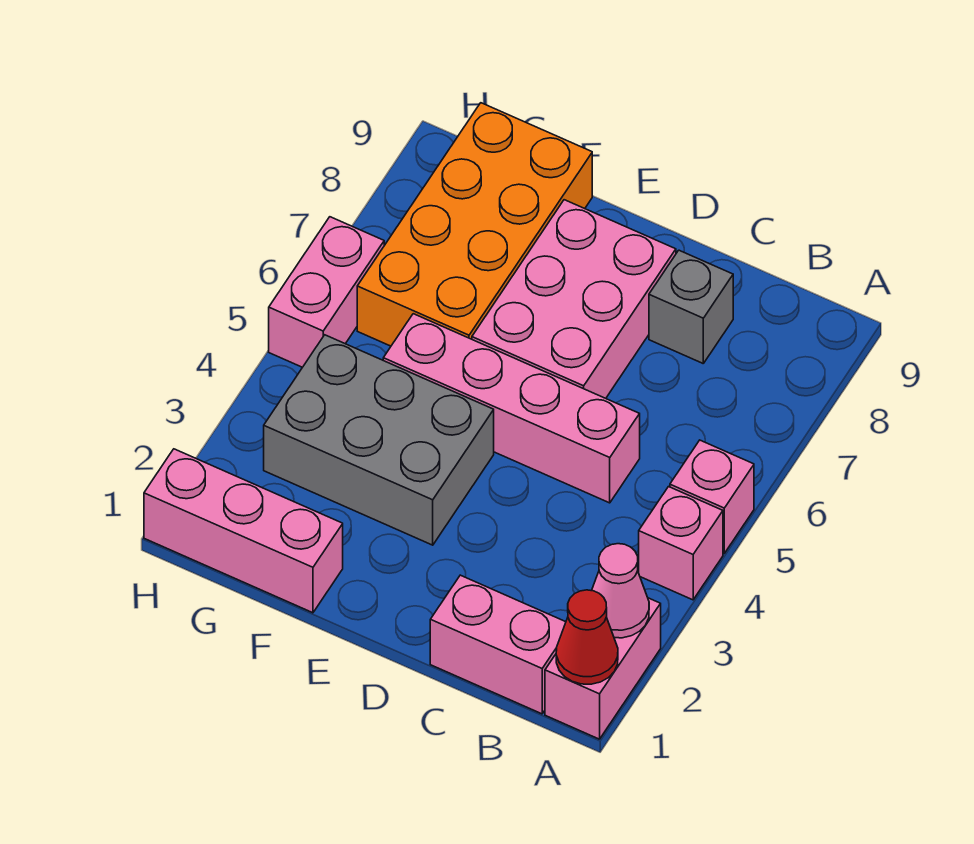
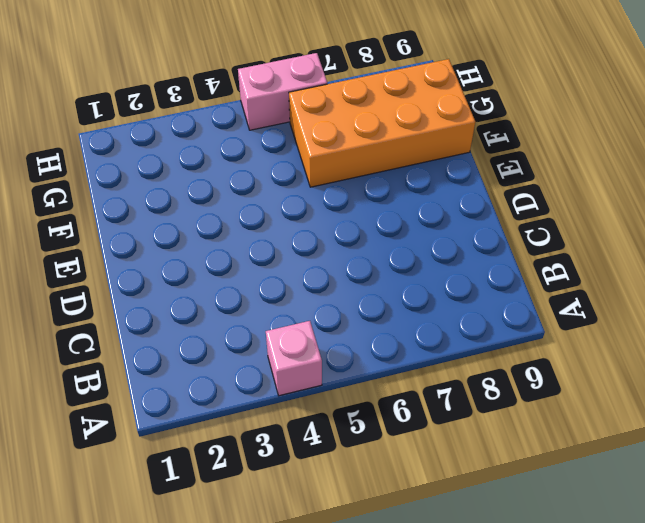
none -> pink 1x2 brick [545,598,661,739]
none -> pink 1x1 brick [670,440,754,553]
none -> pink 1x2 brick [430,575,566,714]

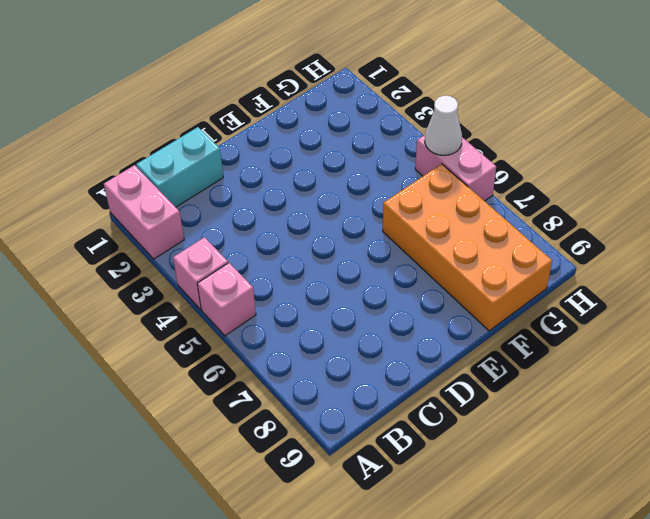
cyan 1x2 brick [136,127,223,207] -> pink 1x2 brick [430,575,566,714]
white 1x1 cone [425,96,462,155] -> none
none -> pink 1x4 brick [383,314,640,503]
none -> grey 1x1 brick [649,250,733,363]
none -> pink 2x3 brick [472,200,676,398]

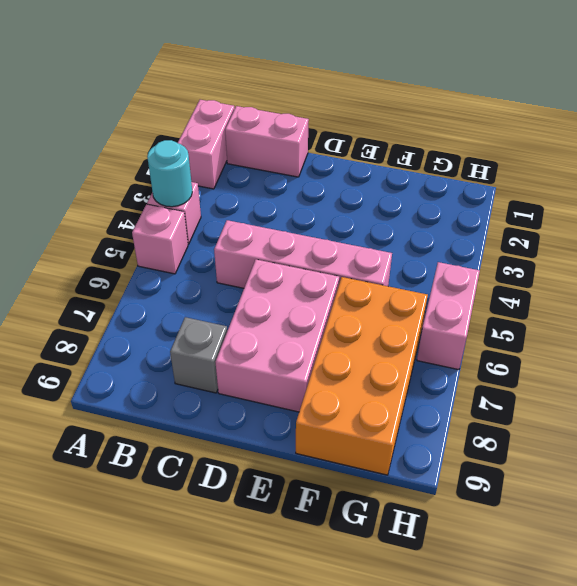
cyan 1x1 round brick [147,140,192,207] -> none
none -> grey 2x3 brick [264,335,494,545]
none -> pink 1x3 brick [144,449,343,613]
none -> red 1x1 cone [556,590,618,684]

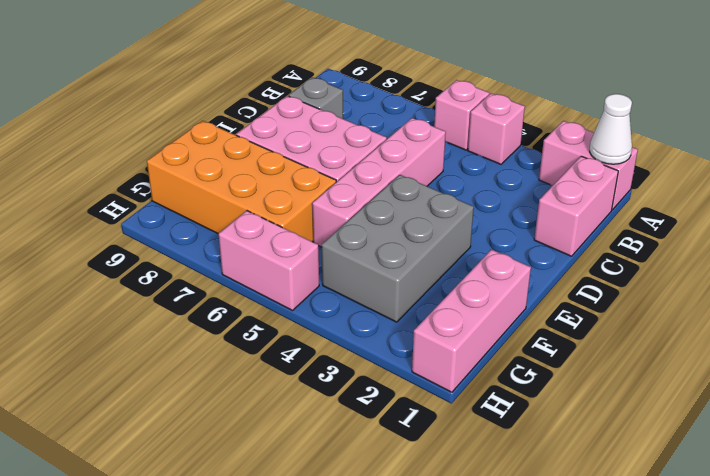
white 1x1 cone [590,94,632,164] -> red 1x1 cone [556,590,618,684]
none -> pink 1x1 cone [592,544,649,638]

